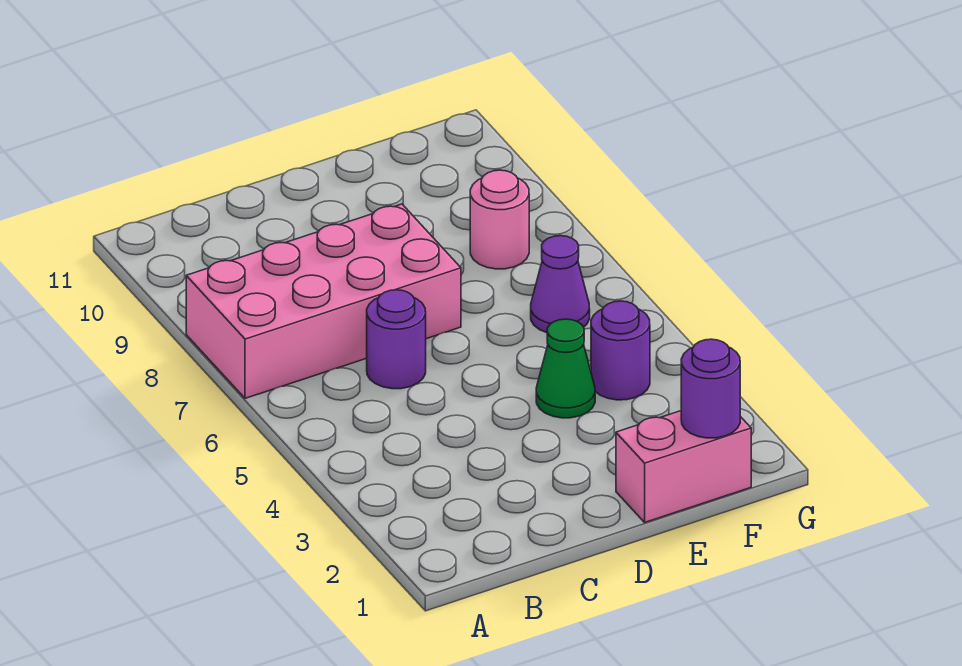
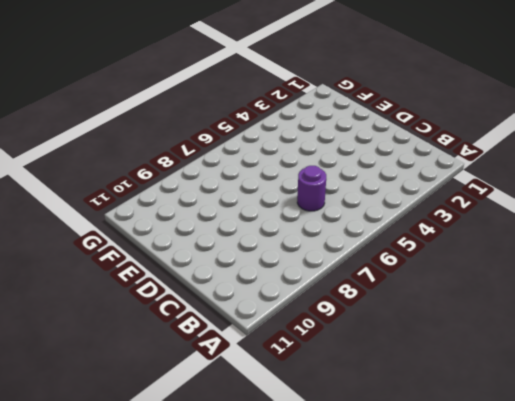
none -> pink 2x4 brick [186,204,461,398]
none -> pink 1x2 brick [616,411,751,522]

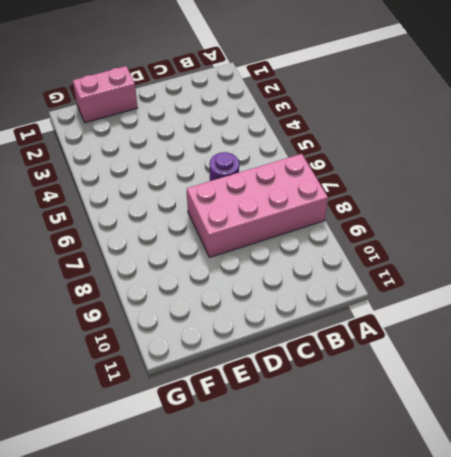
none -> green 1x1 cone [536,319,595,418]
none -> purple 1x1 round brick [591,301,650,400]

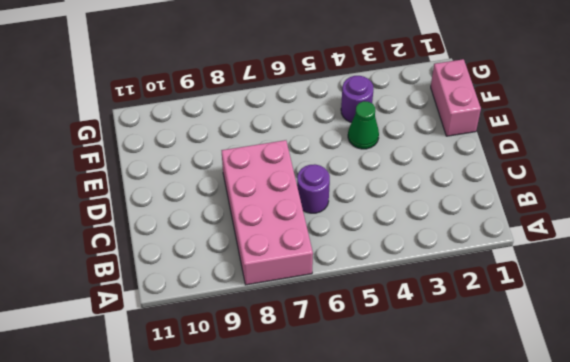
none -> purple 1x1 cone [531,236,590,333]
none -> pink 1x1 round brick [470,170,529,269]

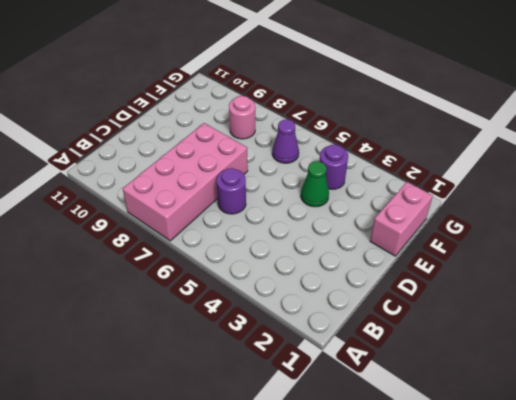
none -> purple 1x1 round brick [681,339,740,438]

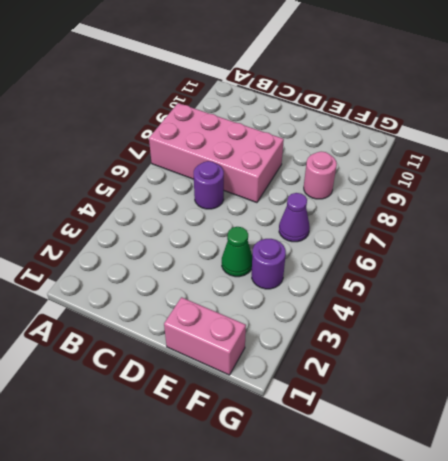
none -> purple 1x1 round brick [681,339,740,438]

